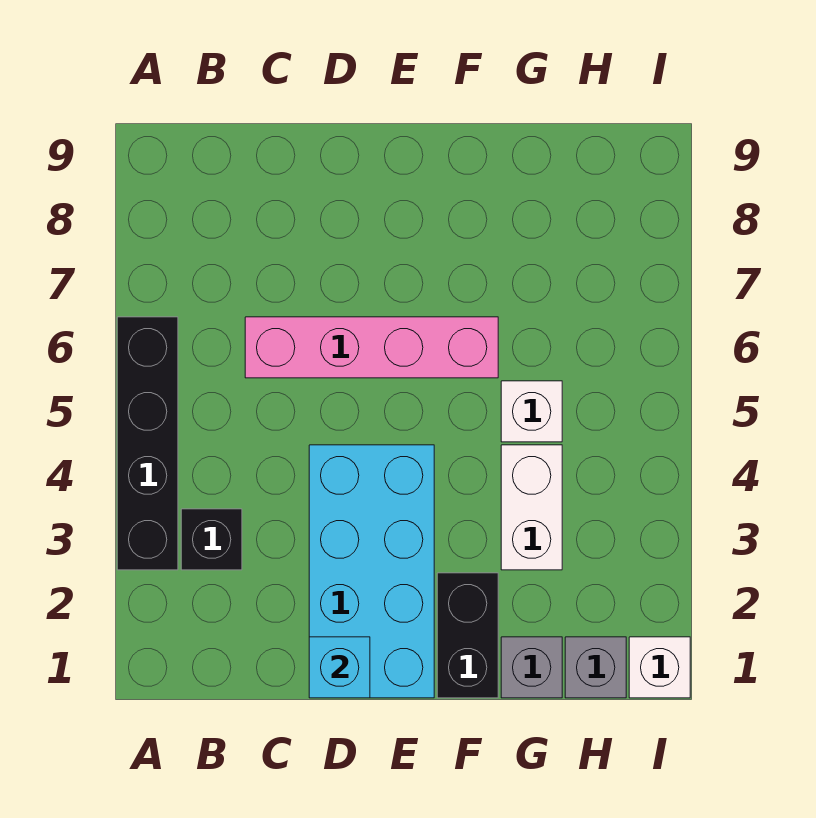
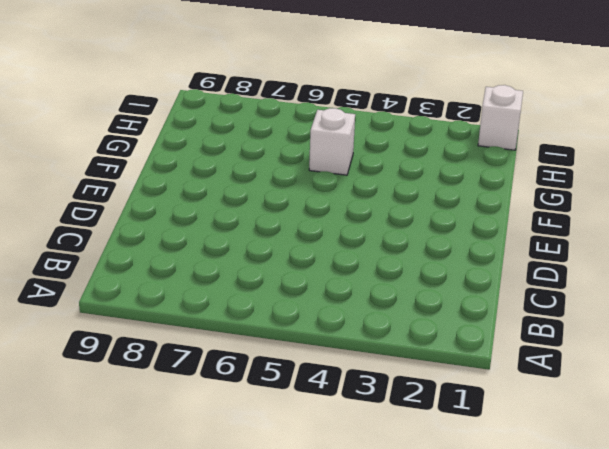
none -> black 1x4 brick [117,317,178,570]
none -> black 1x1 brick [181,509,242,570]

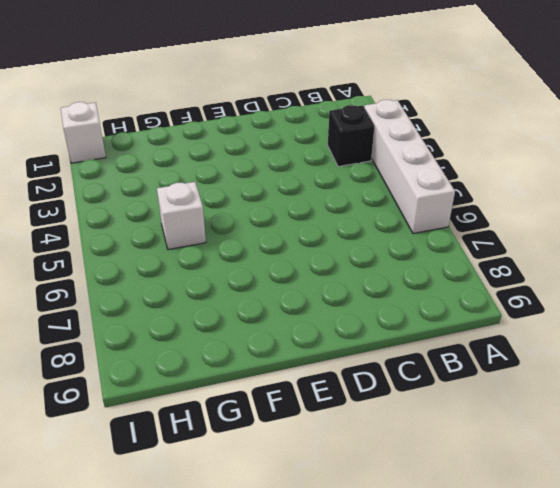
white 1x4 brick [364,100,455,234] -> black 1x4 brick [117,317,178,570]
none -> pink 1x4 brick [245,317,498,378]
none -> cyan 2x4 brick [309,445,434,698]

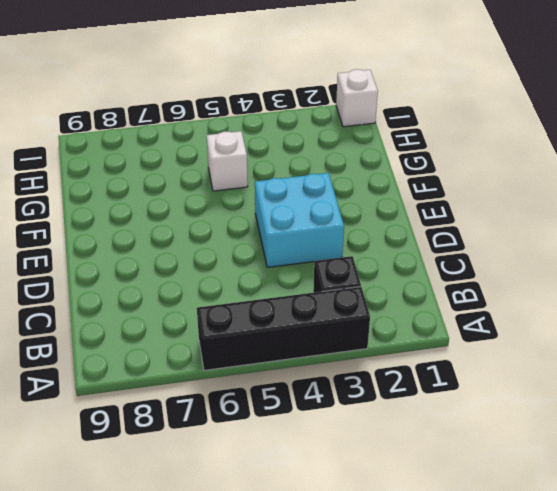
cyan 2x2 brick [255,173,344,267] -> cyan 2x4 brick [309,445,434,698]
none -> pink 1x4 brick [245,317,498,378]
none -> black 1x2 brick [437,573,498,698]

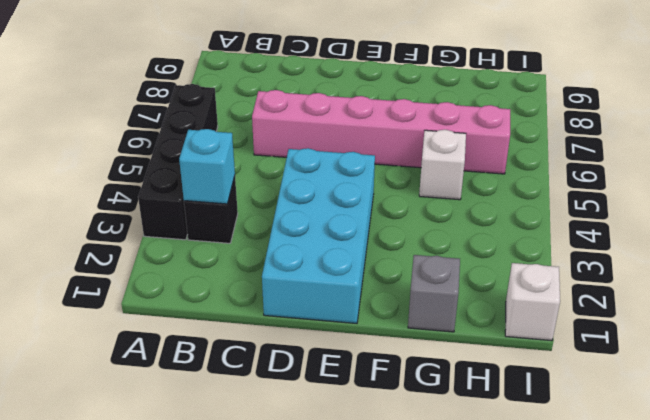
cyan 1x1 brick [179,129,235,204] -> cyan 1x1 brick moved to [309,637,370,698]
pink 1x6 brick [252,90,510,174] -> pink 1x4 brick [245,317,498,378]
none -> black 1x2 brick [437,573,498,698]
none -> white 1x2 brick [501,445,562,570]

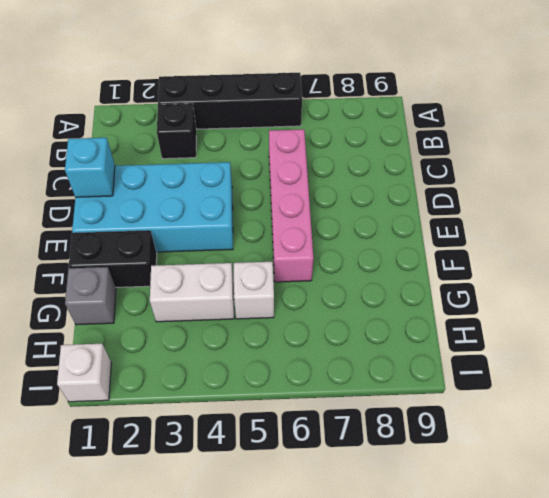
none -> grey 1x1 brick [565,637,626,698]

